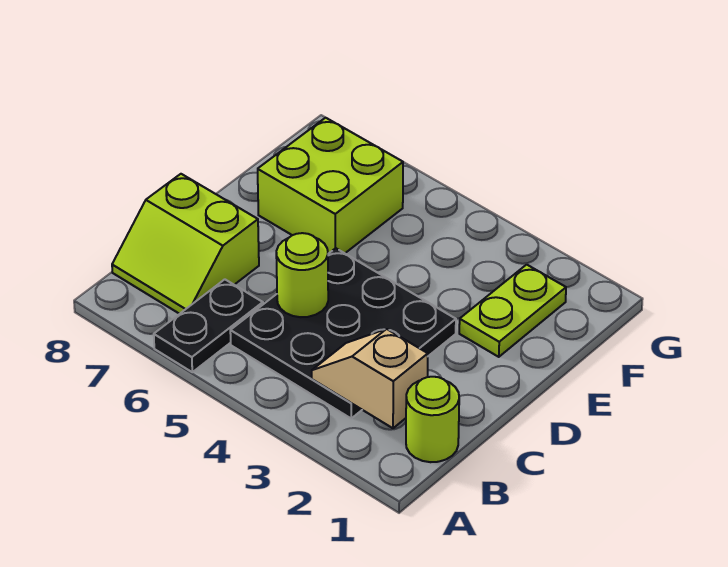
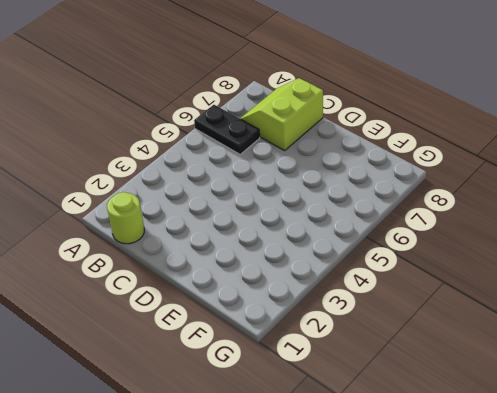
none -> black 3x3 plate [230,248,456,418]
none -> lime 1x2 plate [459,265,566,357]

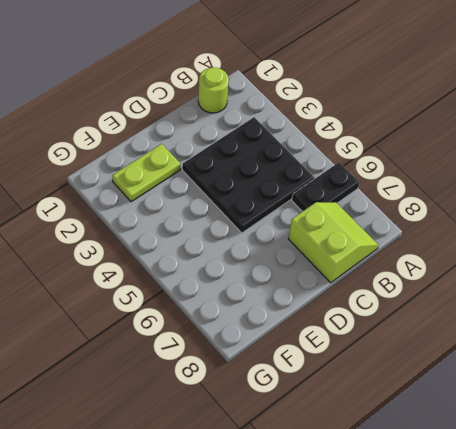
none -> lime 2x2 brick [258,118,403,254]
none -> tan 1x2 slope [312,329,428,428]

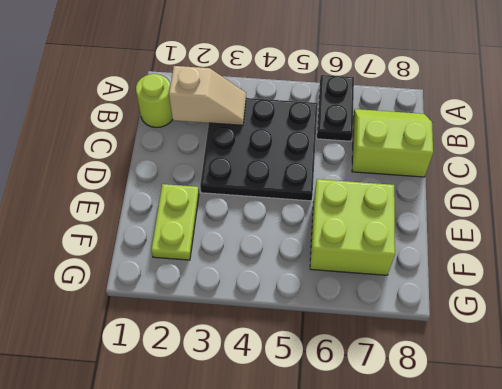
none -> lime 1x1 round brick [276,233,328,317]

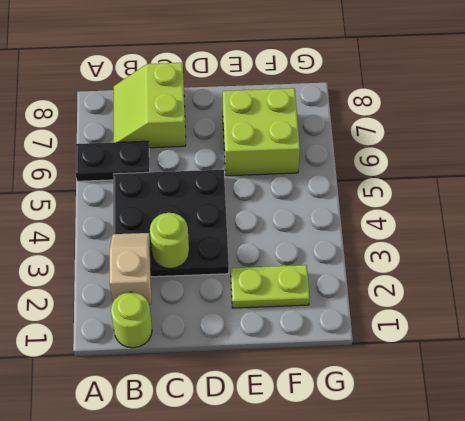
lime 1x1 round brick [150,213,189,269] -> lime 1x1 round brick moved to [276,233,328,317]

